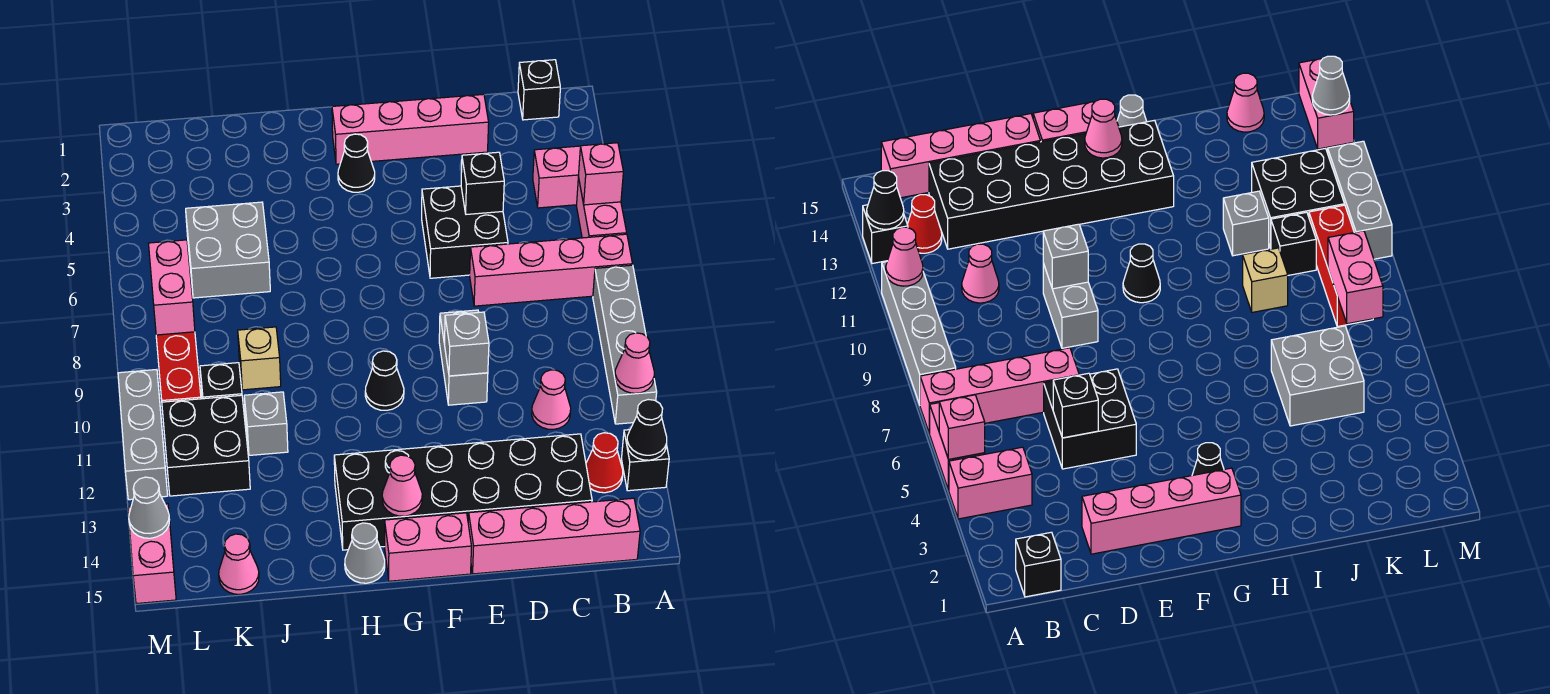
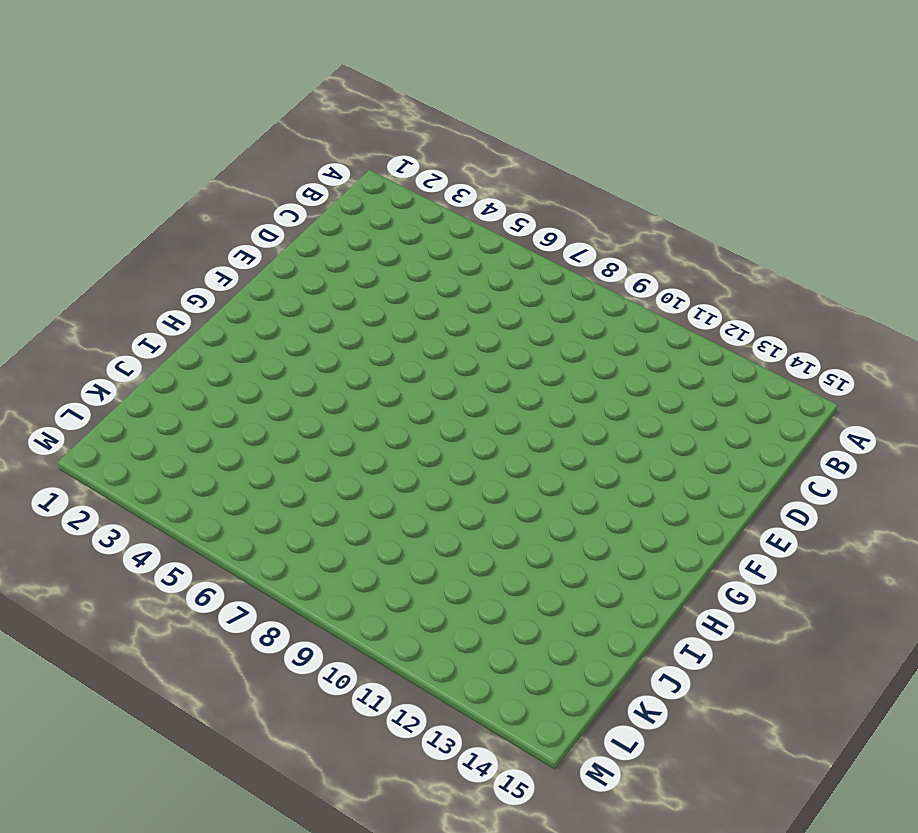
none -> pink 1x2 brick [533,146,580,208]
none -> pink 1x2 brick [577,177,627,238]
none -> pink 1x4 brick [470,234,632,306]
none -> grey 1x4 brick [593,265,657,424]

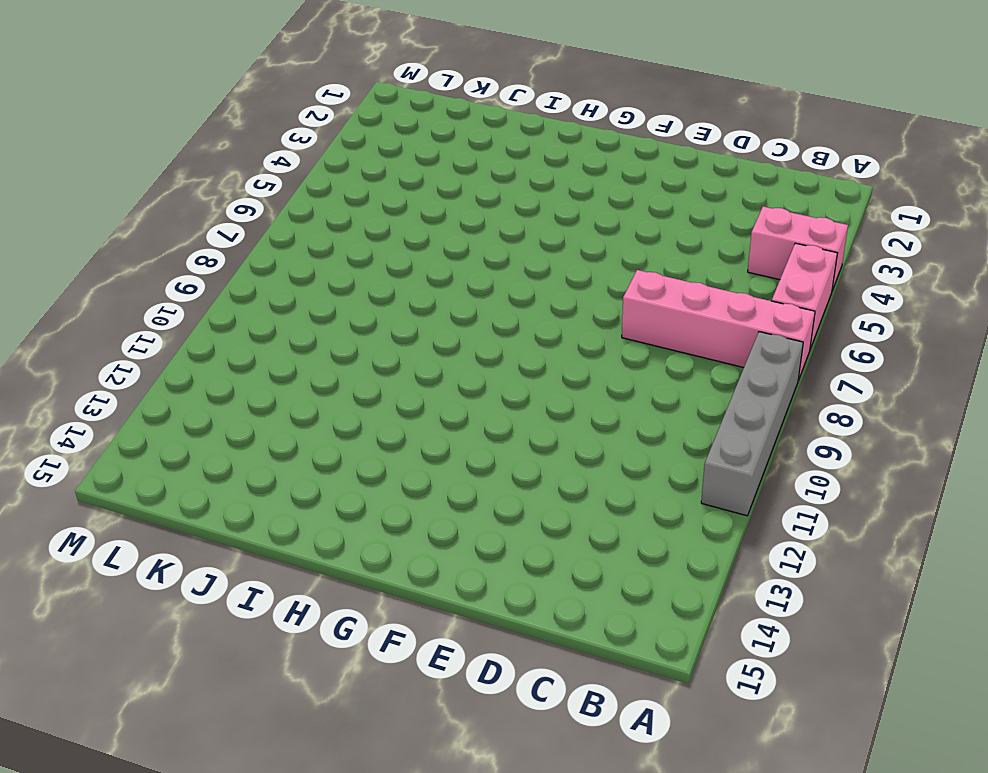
none -> black 1x1 brick [622,430,669,491]
none -> black 1x1 brick [518,60,560,120]
none -> red 1x1 cone [586,433,623,493]
none -> pink 1x4 brick [468,498,640,574]

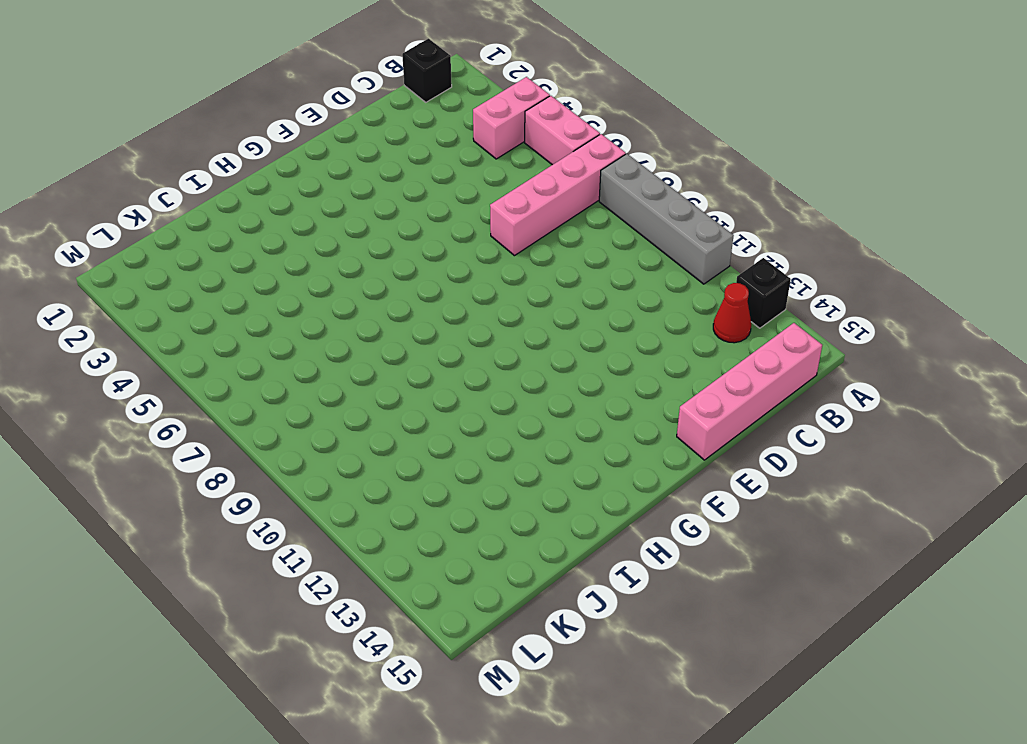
none -> pink 1x1 cone [532,370,571,429]
none -> black 2x6 brick [334,434,592,550]
none -> pink 1x4 brick [332,94,489,164]
none -> black 2x2 brick [422,186,508,278]

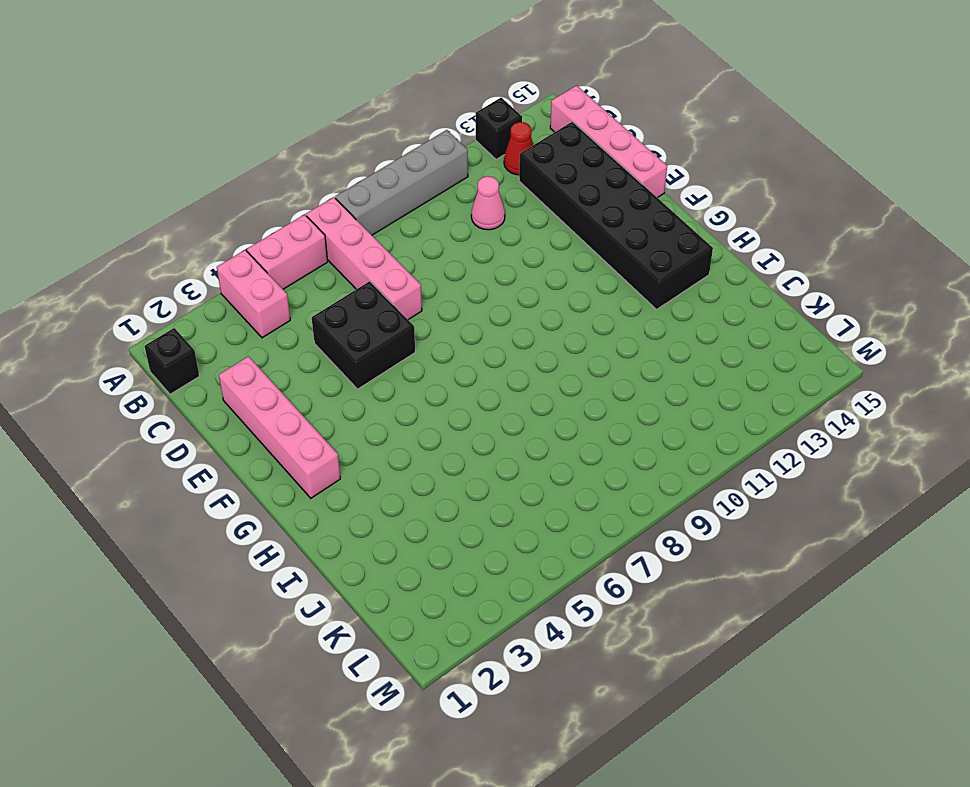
none -> grey 1x2 brick [439,310,488,405]
none -> pink 1x2 brick [385,513,472,581]
none -> black 1x1 cone [338,134,375,192]
none -> black 1x1 cone [365,351,404,410]

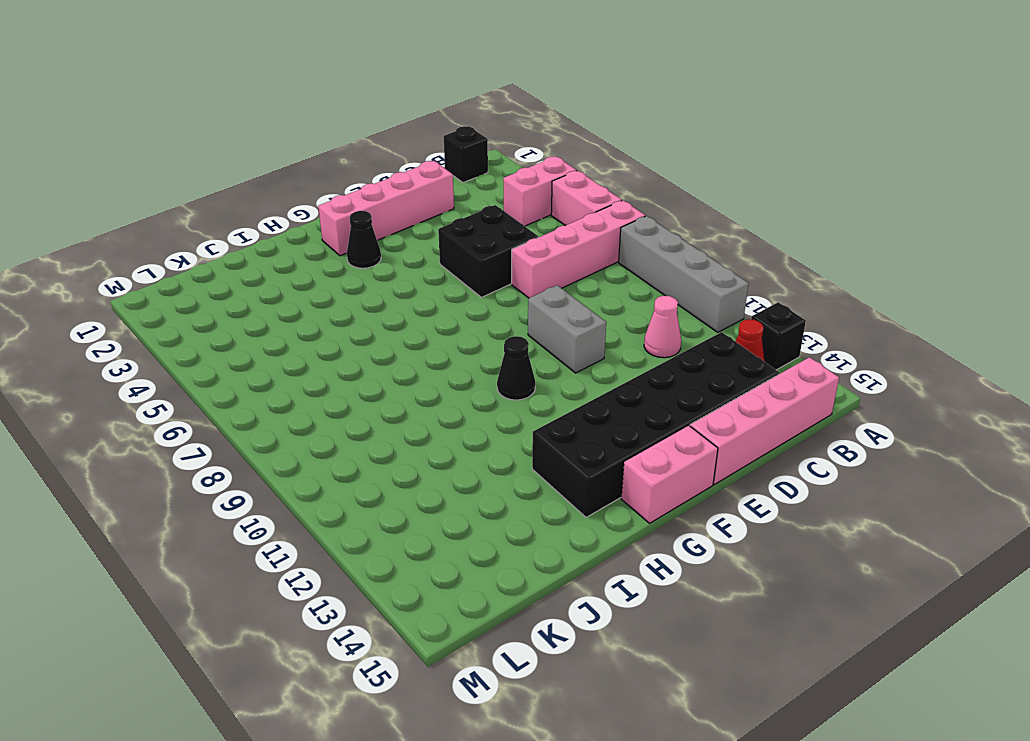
none -> grey 1x1 cone [345,523,385,583]
none -> grey 2x2 brick [186,202,270,298]
none -> tan 1x1 brick [238,327,281,390]
none -> grey 1x1 brick [244,392,288,455]

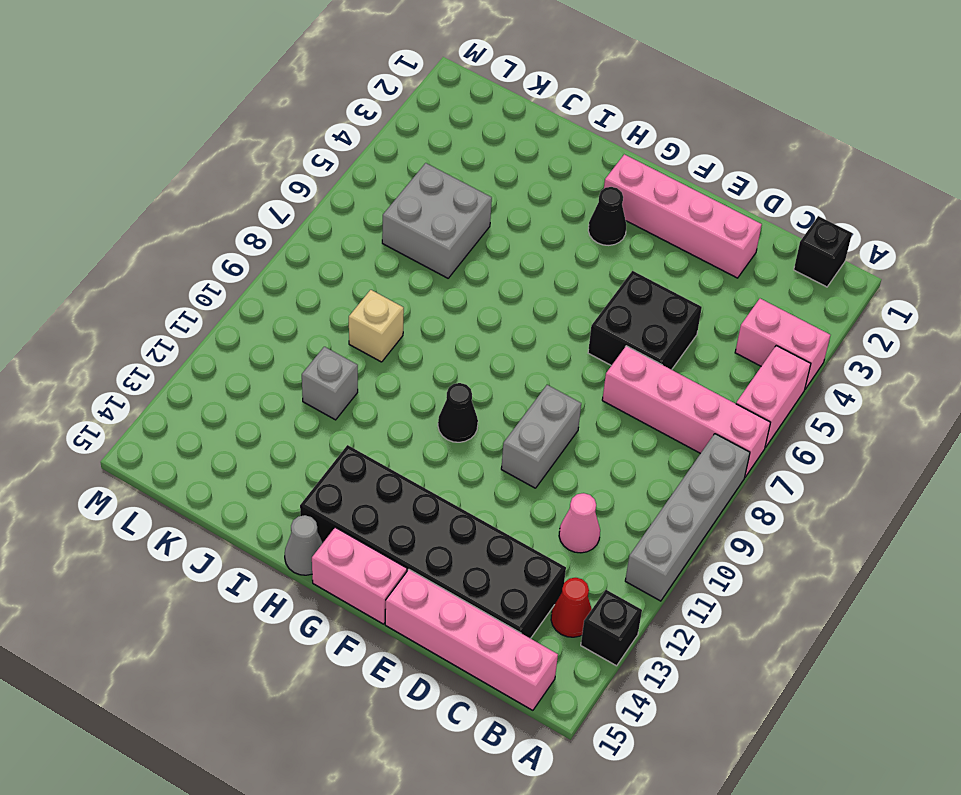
none -> black 1x1 brick [200,363,242,399]
none -> black 2x2 brick [162,395,250,496]
none -> pink 1x1 cone [219,534,259,594]
none -> red 1x3 brick [156,332,201,402]

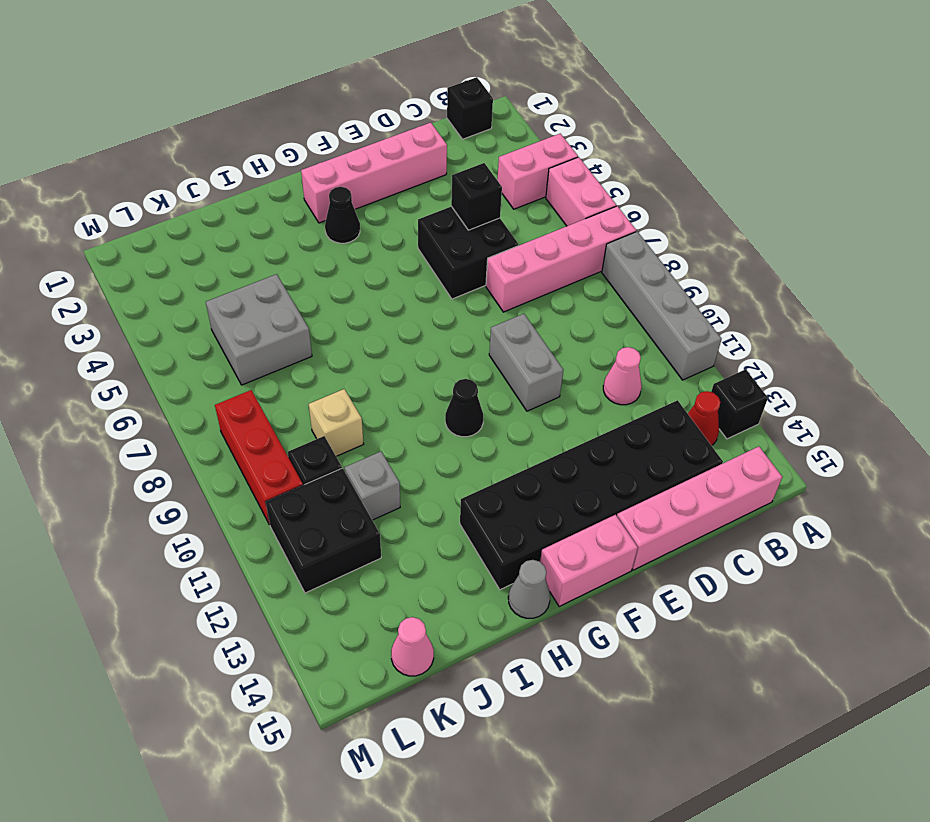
none -> grey 1x3 brick [118,370,168,500]
none -> pink 1x2 brick [128,504,176,604]
none -> pink 1x1 brick [578,143,623,205]
none -> pink 1x1 cone [615,333,654,393]

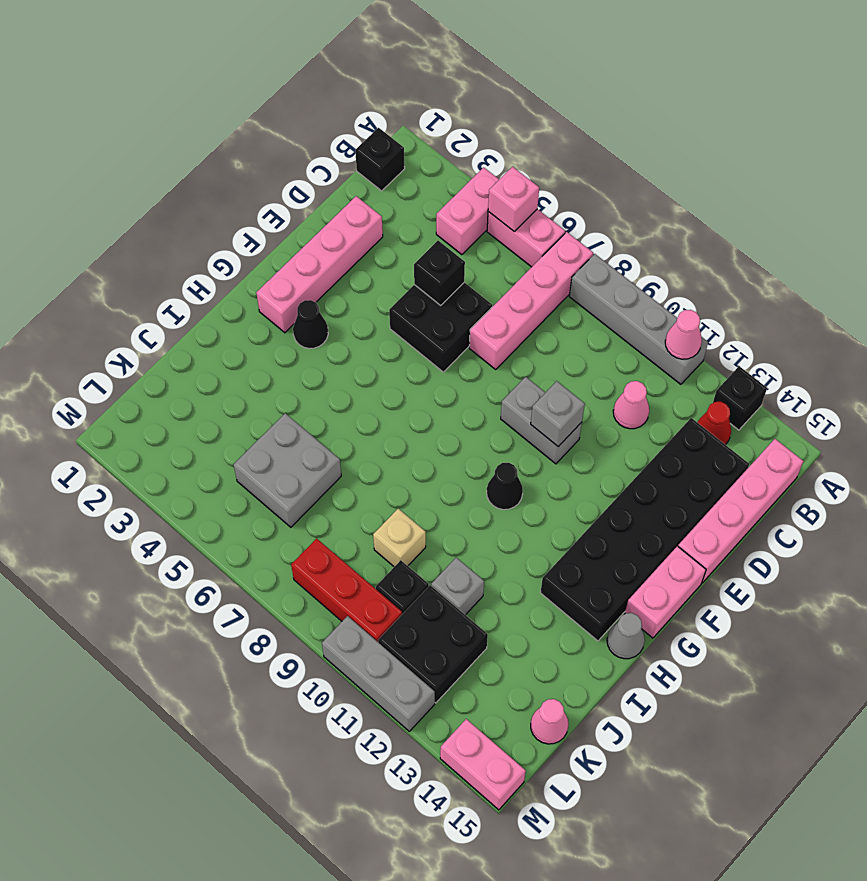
none -> black 1x1 cone [627,400,667,460]
none -> pink 1x1 cone [382,455,422,516]
none -> pink 1x2 brick [149,240,195,335]
none -> grey 1x1 cone [129,477,170,538]

